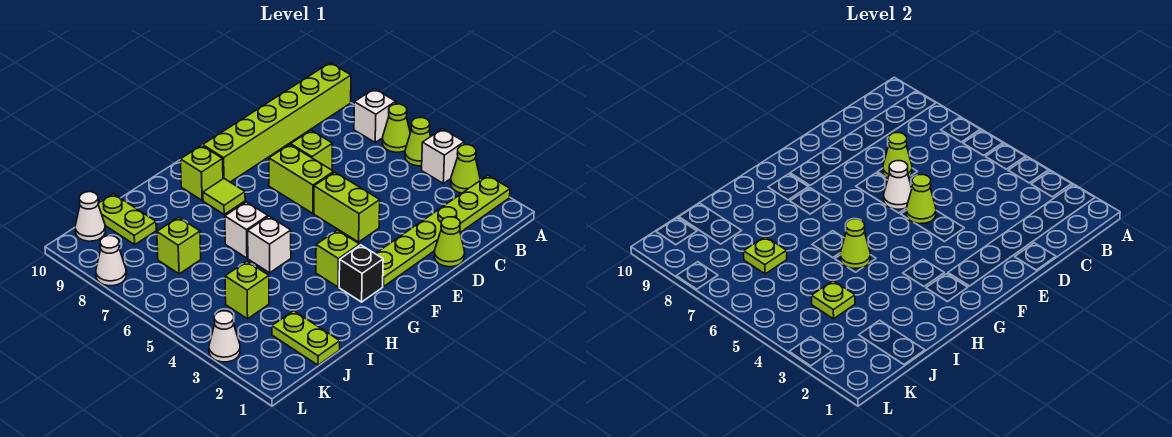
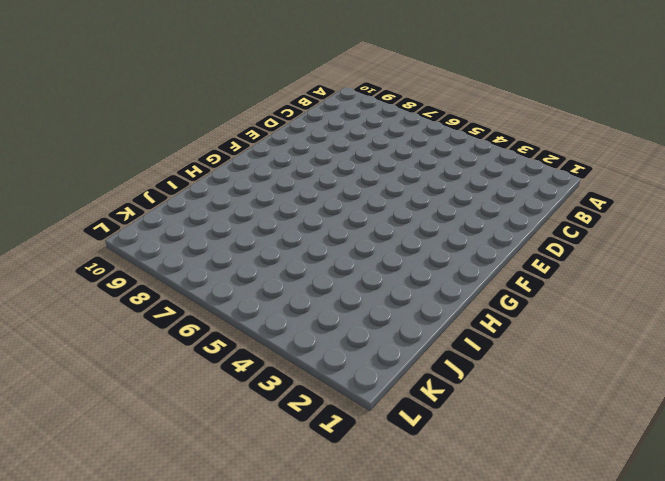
none -> lime 1x6 plate [376,175,510,286]
none -> lime 1x1 cone [451,145,480,193]
none -> white 1x1 brick [422,129,464,183]
none -> lime 1x1 cone [405,118,431,166]

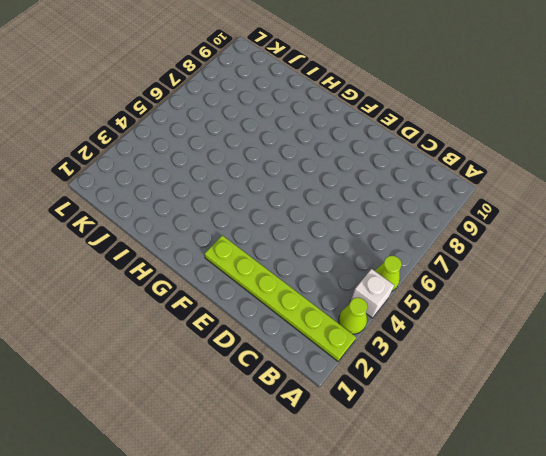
none -> lime 1x1 cone [382,104,410,152]
none -> white 1x1 brick [354,89,396,142]
none -> lime 1x6 brick [203,63,351,182]
none -> lime 1x1 cone [434,217,465,267]

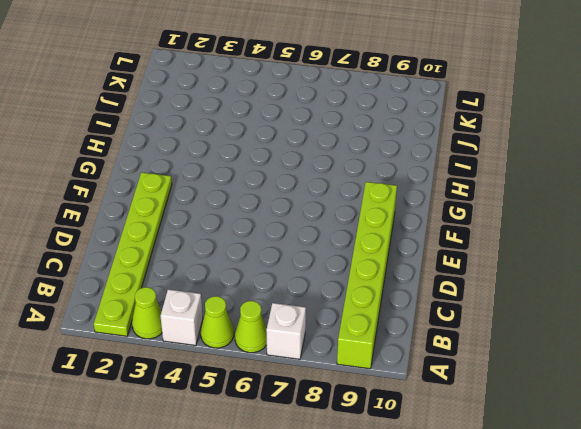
none -> lime 1x1 cone [434,217,465,267]
none -> lime 1x1 brick [291,130,332,170]
none -> lime 1x2 brick [314,172,380,242]
none -> lime 1x2 brick [269,144,334,213]

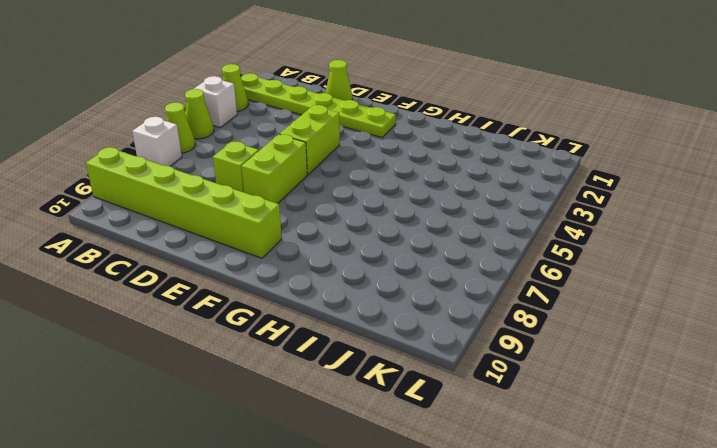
none -> black 1x1 brick [339,245,383,302]
none -> lime 1x1 brick [316,230,360,287]
none -> lime 1x1 tile [203,179,245,214]
none -> lime 1x1 brick [180,145,223,200]

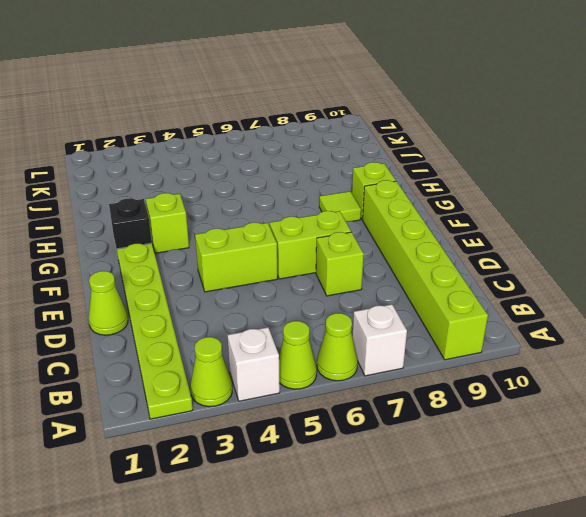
none -> white 1x1 brick [248,216,291,273]
none -> white 1x1 brick [225,202,268,258]
none -> lime 1x2 plate [272,311,340,365]
none -> lime 1x1 brick [225,261,269,319]

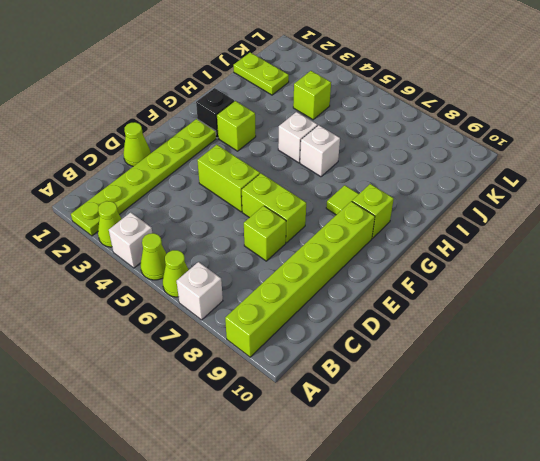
none -> lime 1x1 brick [157,217,201,274]
none -> lime 1x2 plate [98,194,156,245]
none -> white 1x1 cone [75,192,105,241]
none -> white 1x1 cone [209,311,240,362]

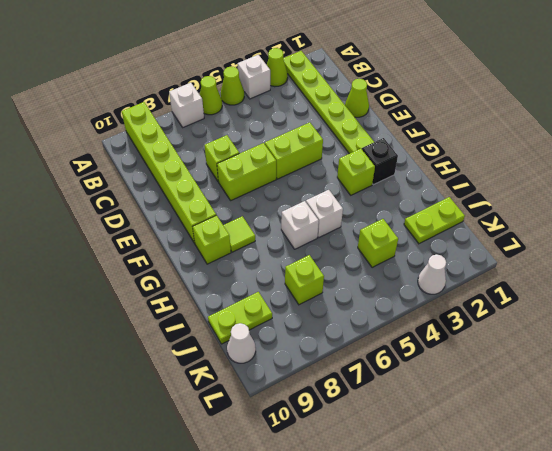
none -> white 1x1 cone [96,236,126,286]
none -> lime 1x1 cone [883,133,912,179]
none -> lime 1x1 cone [906,175,936,224]
none -> white 1x1 cone [884,161,912,209]

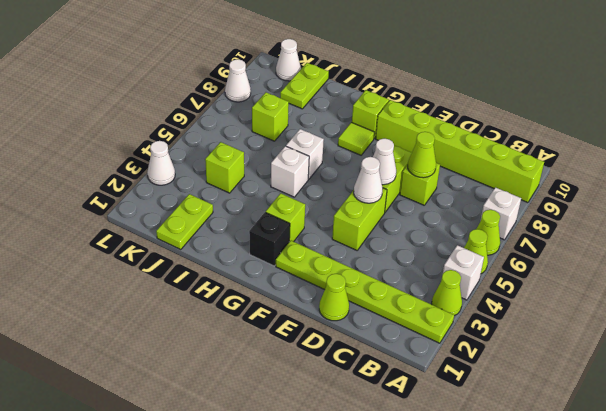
white 1x1 cone [354,157,383,203] -> lime 1x1 cone [906,175,936,224]
none -> lime 1x1 cone [840,219,870,269]
none -> lime 1x1 plate [811,281,855,319]
none -> lime 1x1 plate [744,237,787,274]

